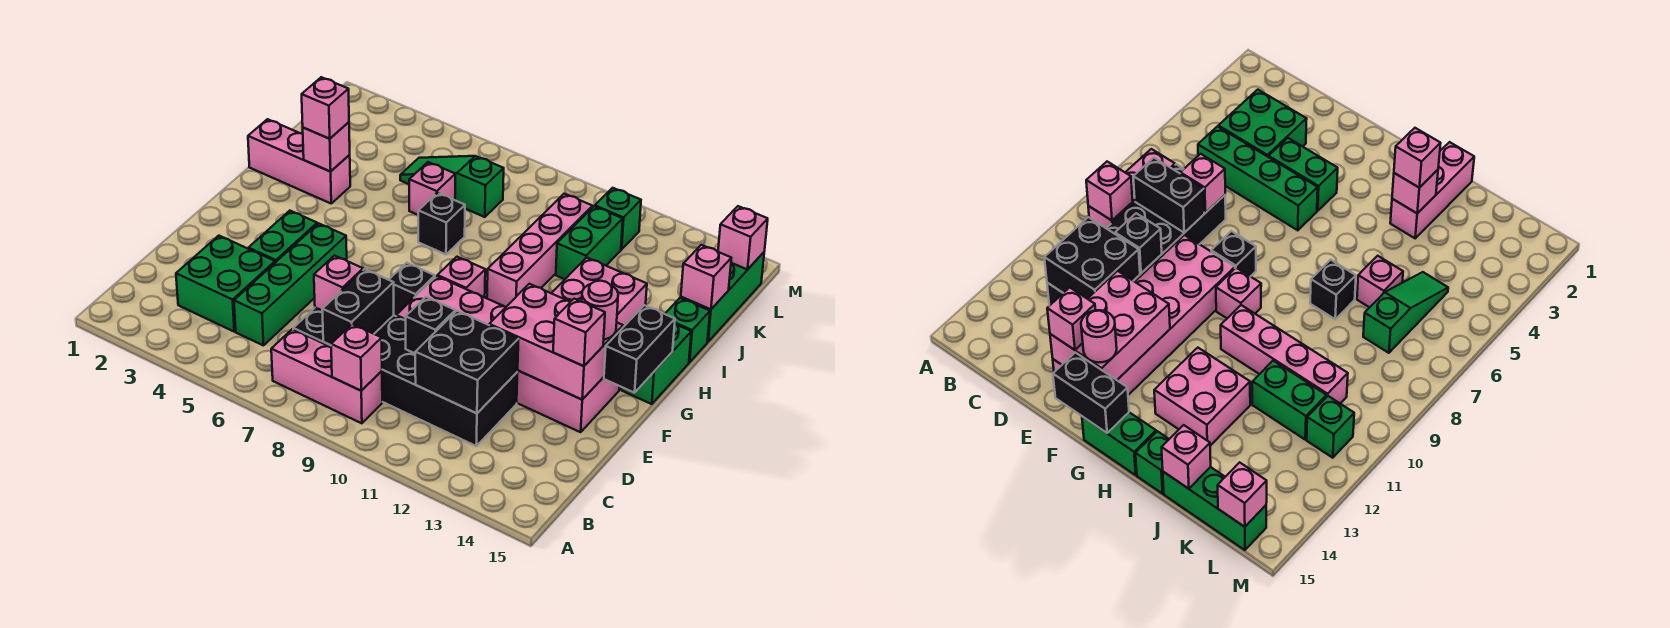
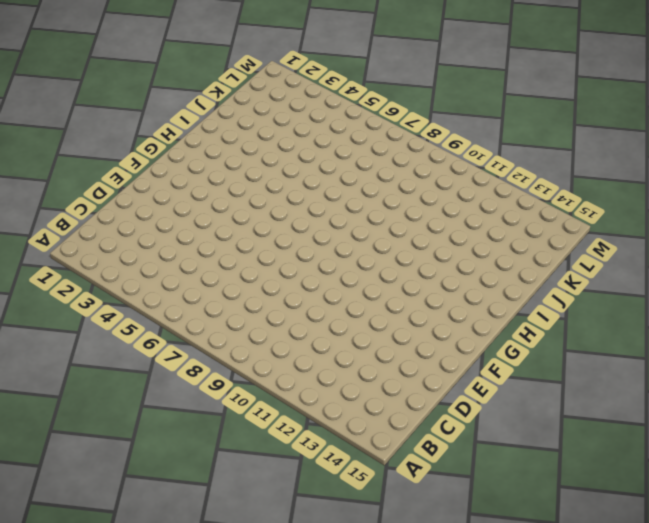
none -> pink 1x3 brick [271,329,382,423]
none -> green 2x2 brick [176,236,275,331]
none -> green 1x4 brick [234,223,347,346]
none -> black 2x6 brick [293,308,518,446]

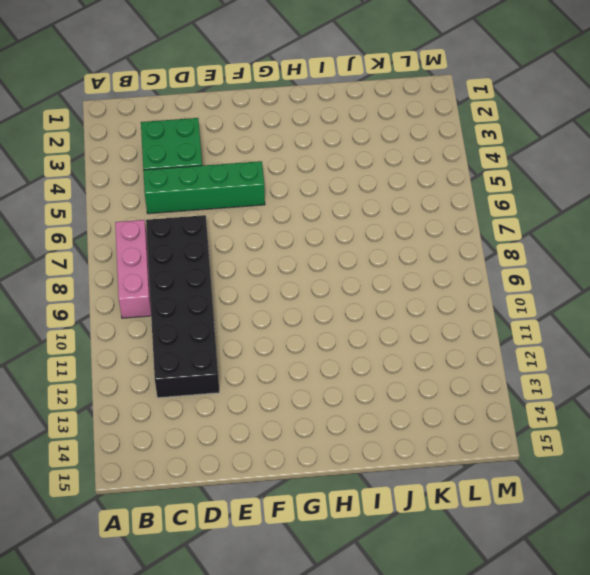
none -> green 1x2 brick [249,211,317,263]
none -> pink 2x6 brick [396,276,619,432]
none -> black 1x1 brick [389,263,435,316]
none -> pink 1x1 brick [437,257,485,297]

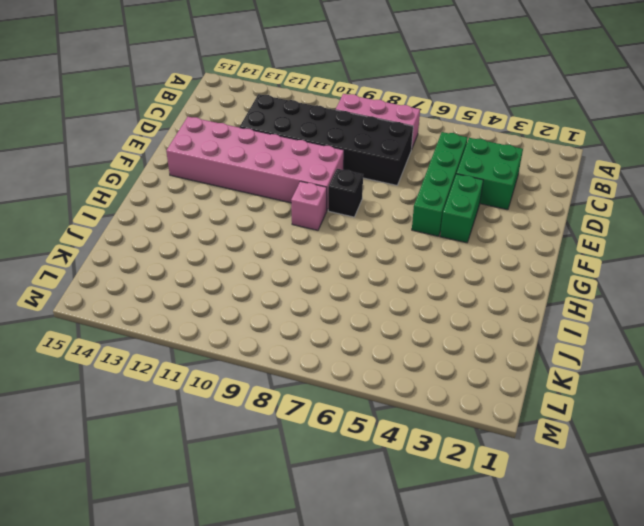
none -> green 1x2 brick [622,324,691,404]
none -> pink 1x4 brick [487,194,593,307]
none -> pink 2x2 brick [551,258,647,327]
none -> pink 1x3 brick [248,119,350,203]

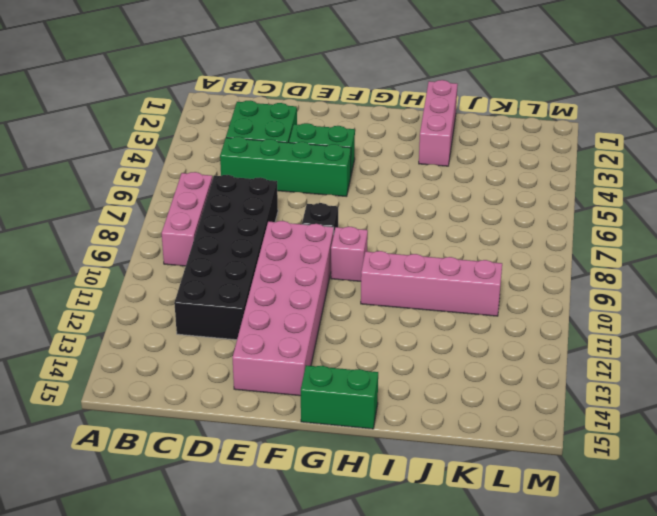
none -> pink 2x2 brick [551,258,647,327]
none -> black 1x1 brick [418,193,465,254]
none -> green 1x1 brick [665,298,710,362]
none -> pink 1x1 brick [409,162,455,215]

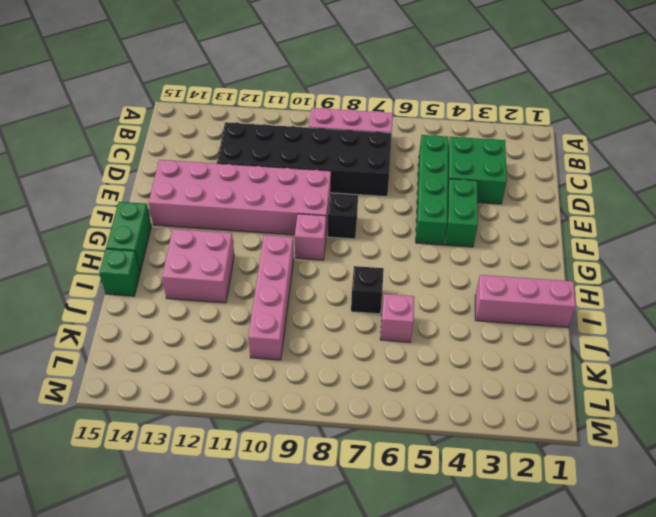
none -> green 1x2 brick [556,206,623,279]
none -> green 1x3 brick [681,252,764,342]
none -> green 1x3 slope [400,156,504,217]
none -> green 1x1 brick [595,188,641,249]

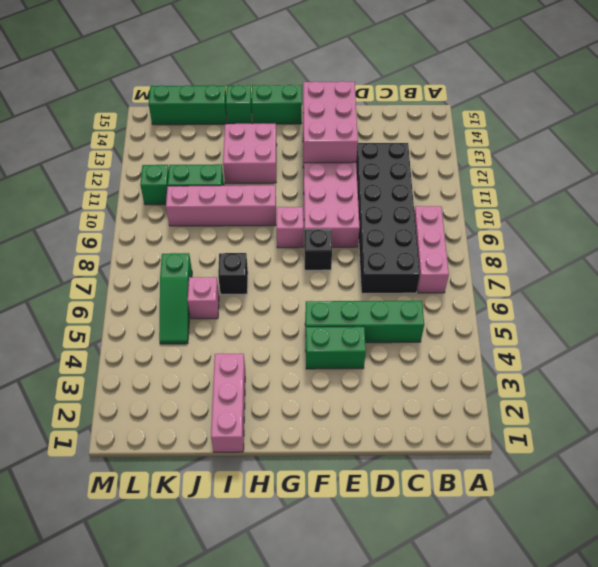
none -> green 2x2 brick [176,236,275,331]
none -> pink 1x1 brick [331,324,382,391]
none -> black 1x2 brick [322,269,394,345]
none -> black 2x2 brick [415,311,519,413]

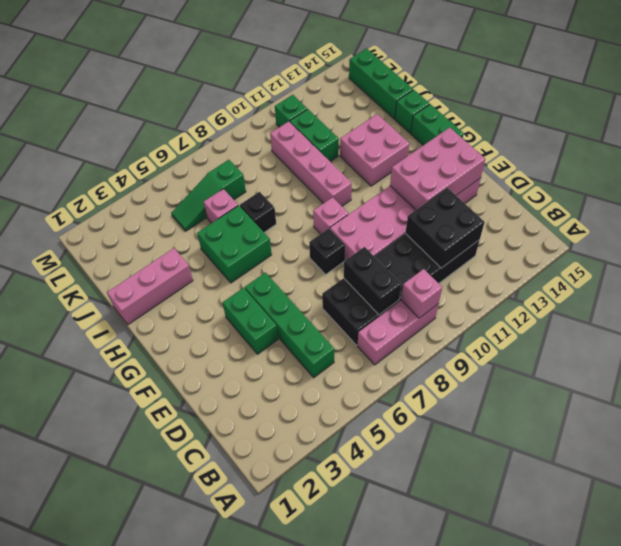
green 2x2 brick [197,205,272,283] -> green 2x2 brick moved to [176,236,275,331]
none -> pink 1x1 brick [314,256,363,310]
none -> black 1x1 brick [406,297,455,353]
none -> black 1x2 brick [604,305,675,393]
none -> pink 1x1 brick [303,122,350,172]

